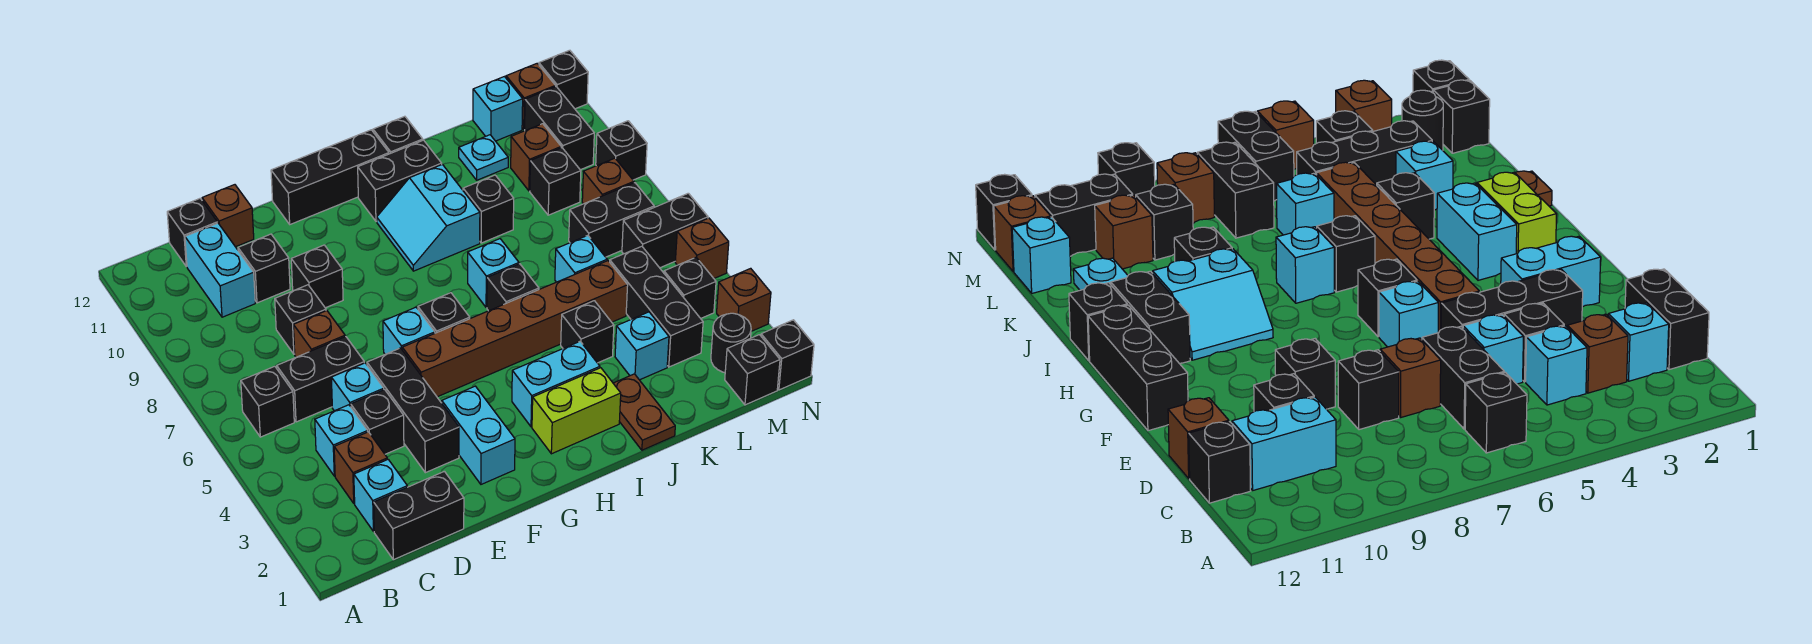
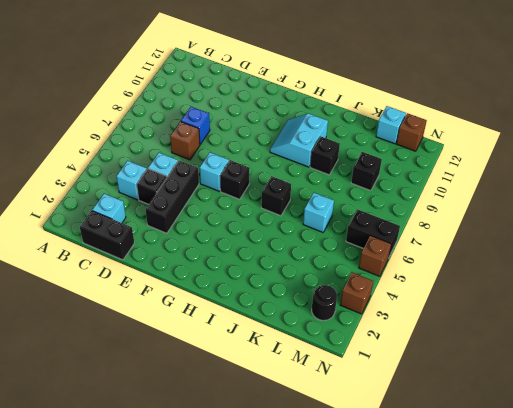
blue 1x1 brick [181,107,210,144] -> black 1x1 brick [275,285,326,354]
none -> black 1x1 brick [241,366,294,437]
none -> brown 1x1 brick [334,432,387,504]
none -> black 1x2 brick [277,337,364,422]
none -> cyan 1x2 brick [185,223,255,317]

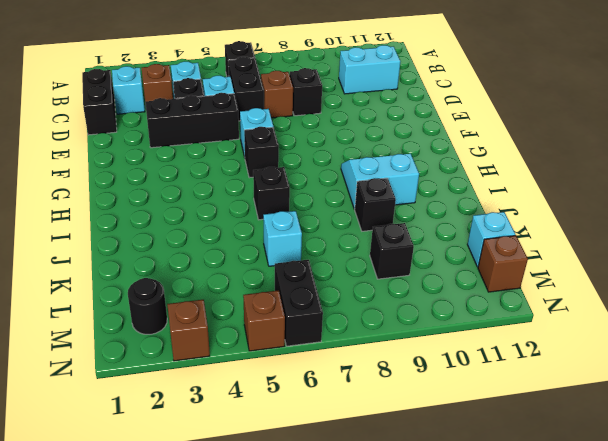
none -> black 1x1 brick [167,199,217,267]
none -> black 1x1 brick [238,234,290,303]
none -> brown 1x1 brick [202,185,254,247]
none -> black 1x1 brick [291,245,343,308]

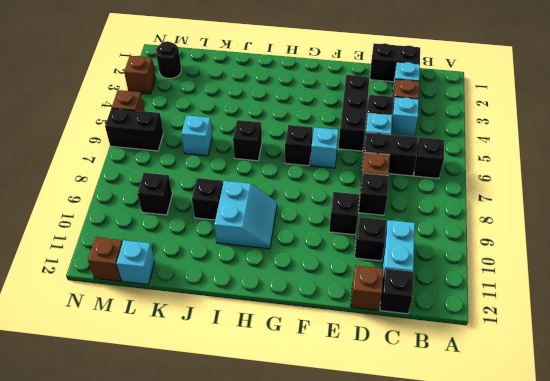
none -> cyan 1x2 brick [442,386,515,484]
none -> brown 1x6 brick [402,261,628,397]
none -> black 1x3 brick [271,130,389,224]
none -> lime 1x2 brick [532,368,621,454]

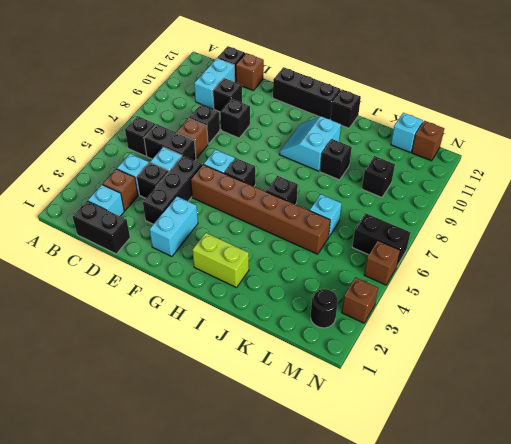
none -> cyan 1x2 brick [512,341,600,427]
none -> black 1x2 brick [358,140,442,221]
none -> cyan 1x1 brick [468,239,519,307]
none -> brown 1x2 plate [613,374,675,450]

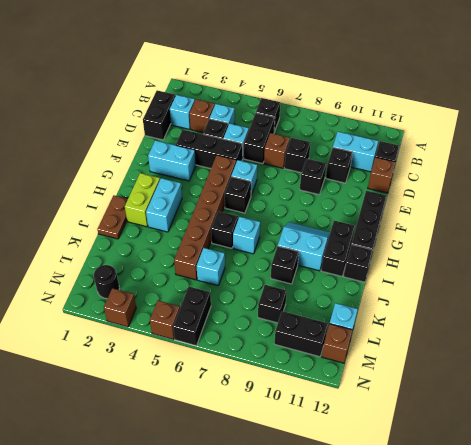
brown 1x2 plate [97,195,128,239] -> brown 1x2 plate turned to [613,374,675,450]
none -> black 1x1 brick [561,301,614,363]
none -> cyan 1x1 brick [615,312,669,380]
none -> cyan 1x1 plate [459,135,508,180]
none -> black 1x3 brick [610,246,703,367]

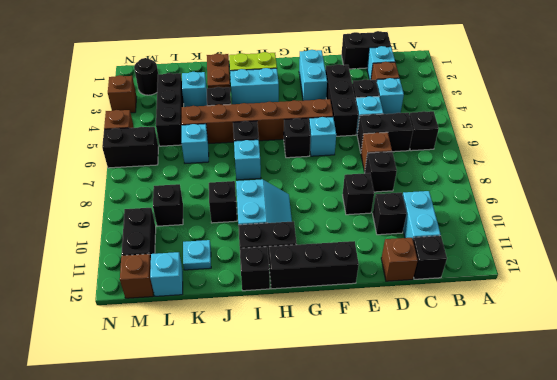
none -> black 1x2 brick [569,183,654,257]
none -> brown 1x1 brick [511,124,561,191]
none -> black 1x1 brick [725,335,780,405]
none -> black 1x1 brick [664,258,716,318]

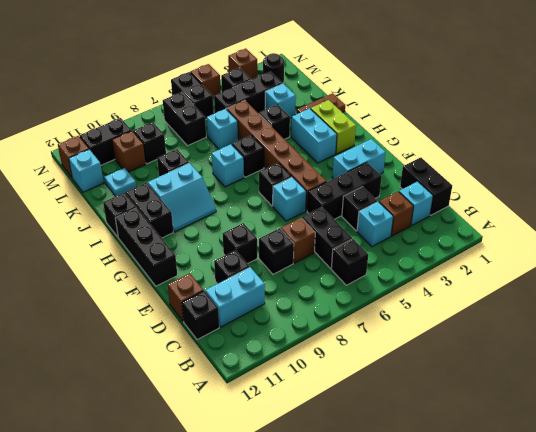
none -> cyan 1x1 brick [331,363,384,411]
none -> black 1x1 brick [725,335,780,405]
none -> brown 1x1 brick [582,158,634,204]
none -> black 1x1 brick [761,320,814,390]

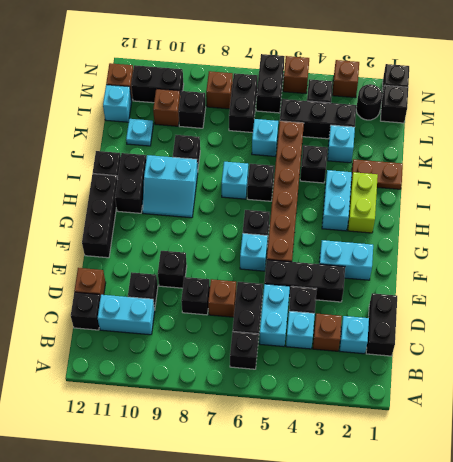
cyan 1x2 brick [259,284,290,347] -> cyan 1x1 brick [331,363,384,411]
none -> black 1x1 brick [596,121,647,180]
none -> black 1x1 brick [539,50,588,109]

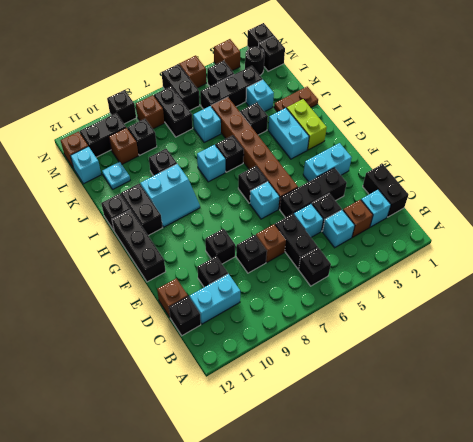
none -> black 1x1 brick [539,50,588,109]

